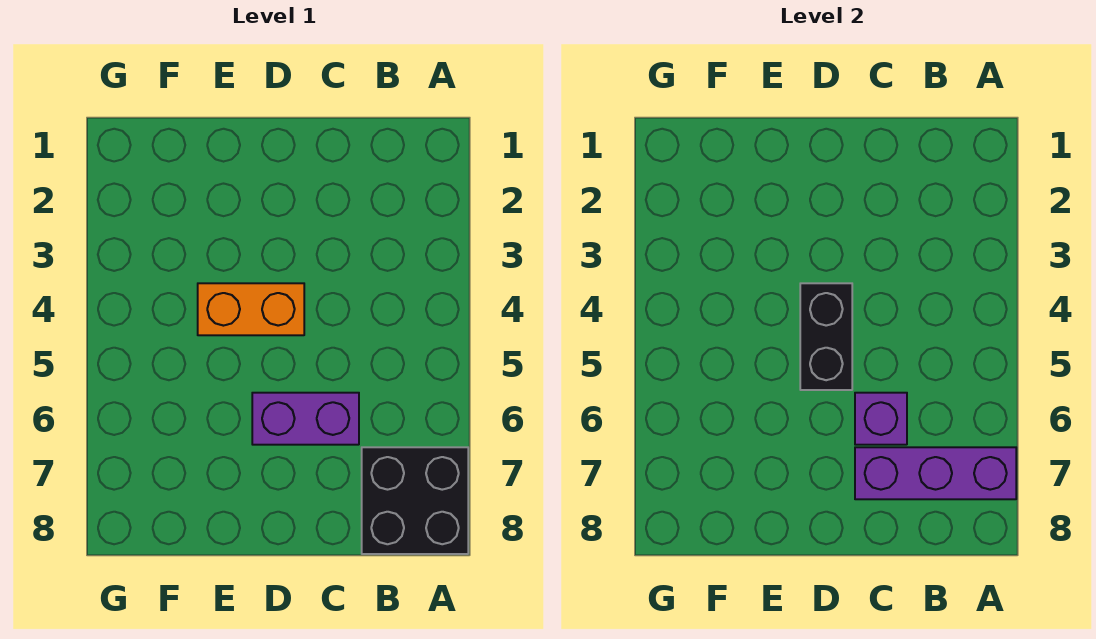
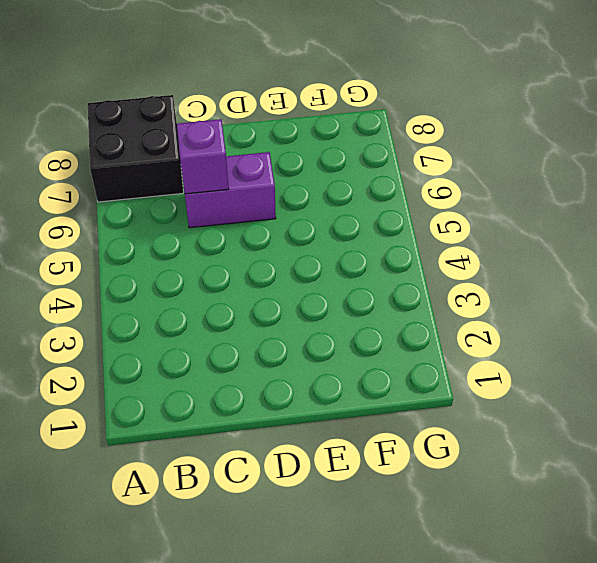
none -> orange 1x2 brick [198,283,304,335]
none -> purple 1x3 brick [855,447,1016,499]

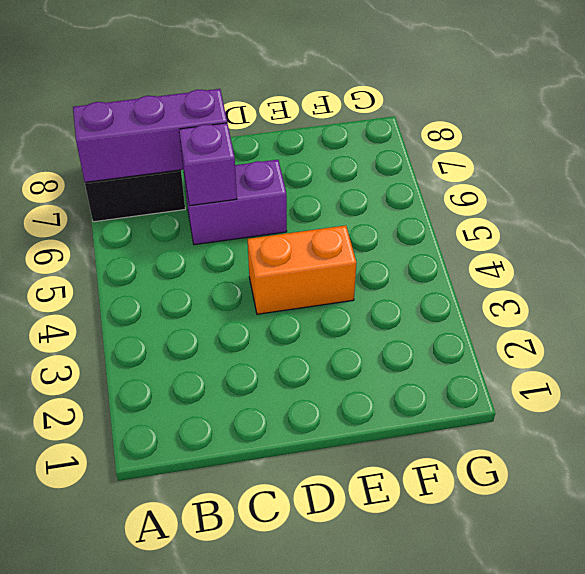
none -> black 1x2 brick [800,283,852,390]

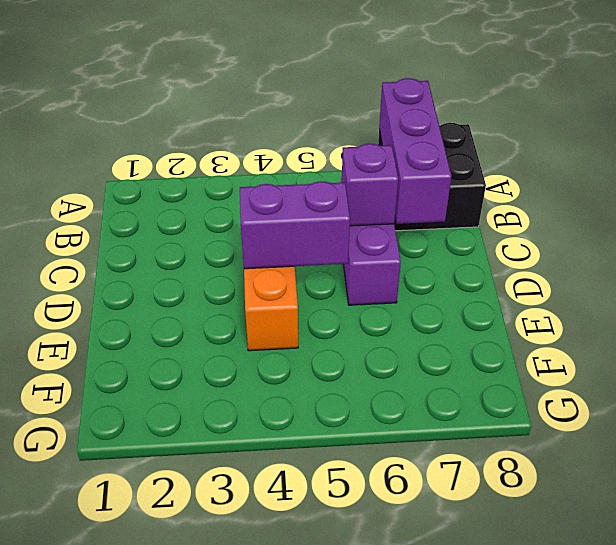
purple 1x2 brick [240,181,350,269] -> black 1x2 brick [800,283,852,390]

